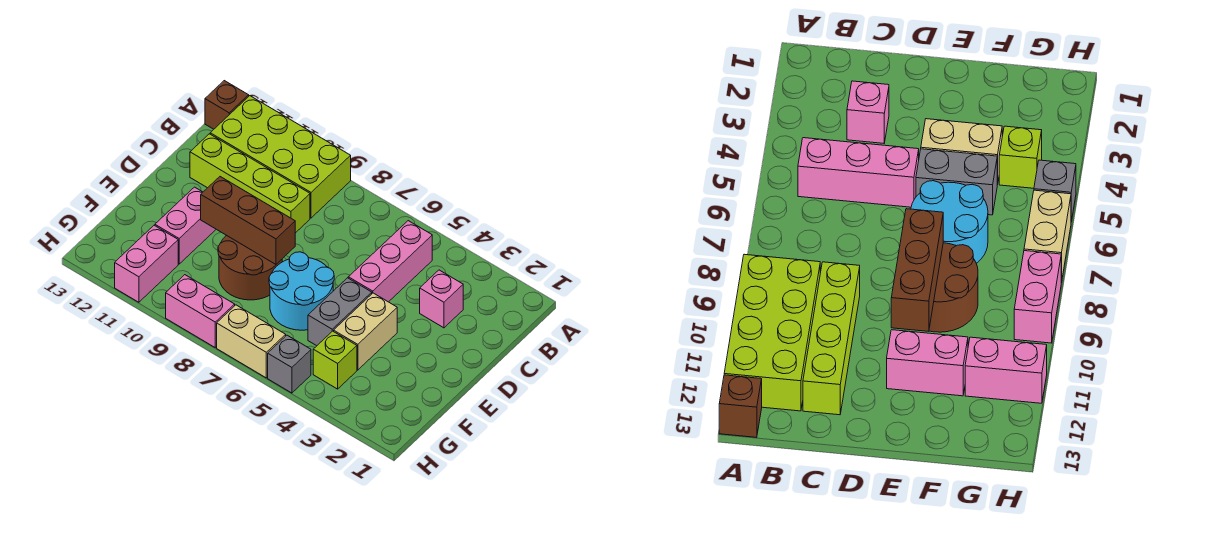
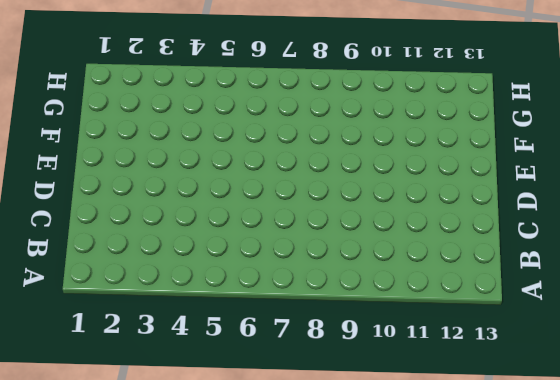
none -> lime 2x4 brick [210,96,351,218]
none -> brown 1x1 brick [205,81,249,129]
none -> pink 1x3 brick [348,221,432,302]

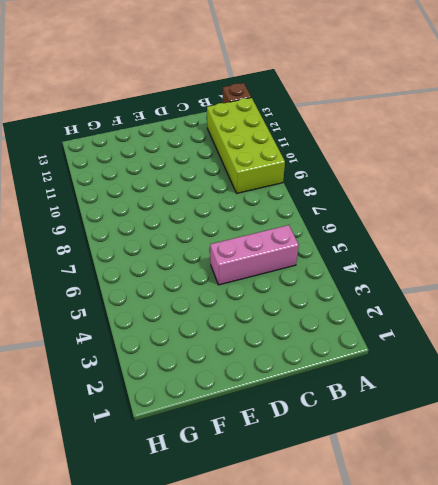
none -> pink 1x1 brick [420,270,463,328]
none -> lime 1x4 brick [190,134,310,233]
none -> tan 1x2 brick [334,293,397,370]

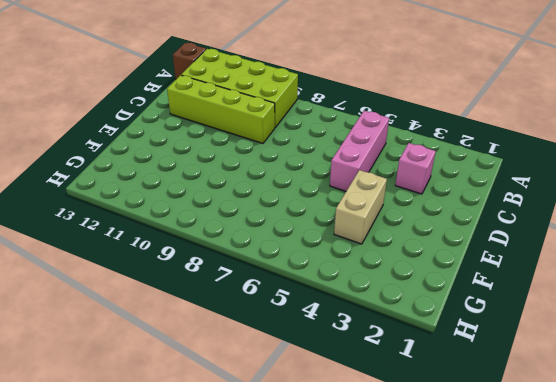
none -> grey 1x2 brick [308,278,372,346]
none -> cyan 2x2 round brick [269,252,334,330]
none -> brown 2x2 round brick [218,235,282,300]

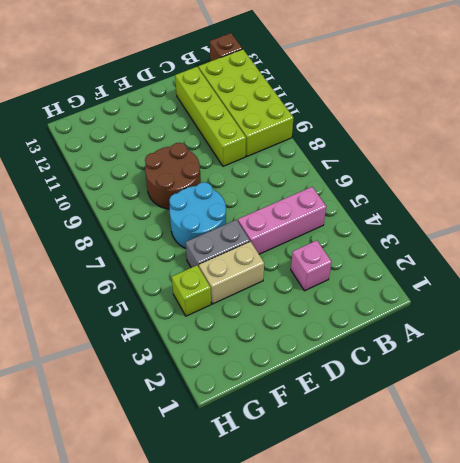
none -> pink 1x2 brick [155,187,216,264]
none -> pink 1x2 brick [115,225,178,302]
none -> grey 1x1 brick [268,335,311,393]

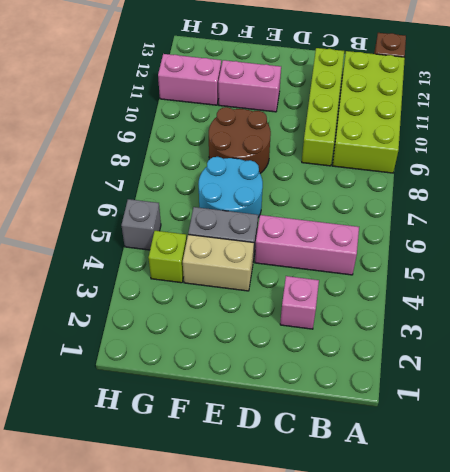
none -> tan 1x2 brick [217,305,286,378]
none -> pink 1x2 brick [166,275,235,347]
none -> brown 1x3 brick [201,177,295,264]

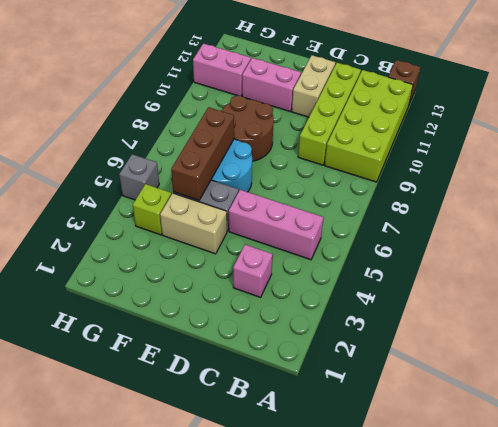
tan 1x2 brick [292,55,335,117] -> tan 1x2 brick moved to [217,305,286,378]
brown 1x3 brick [171,107,234,200] -> brown 1x3 brick moved to [201,177,295,264]
none -> pink 1x2 brick [166,275,235,347]

